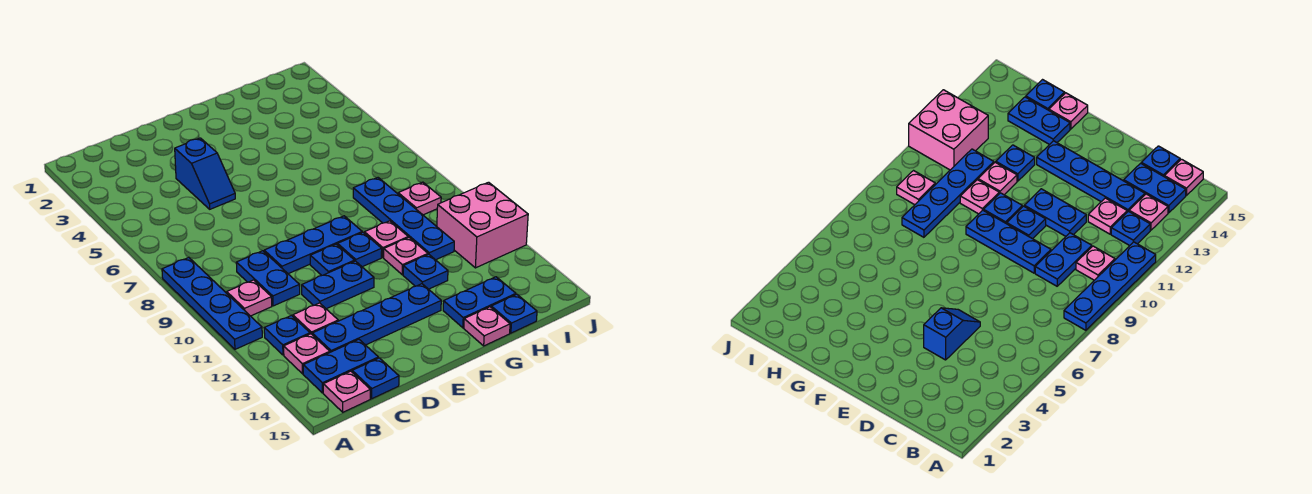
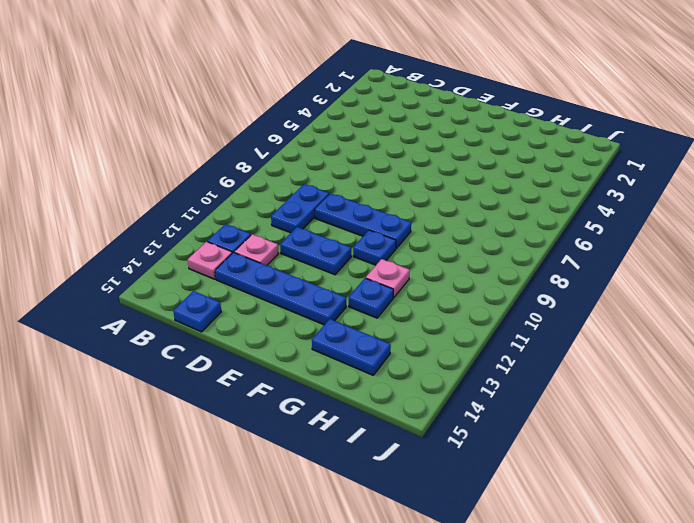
none -> blue 1x4 plate [162,258,262,349]
none -> pink 1x1 plate [227,280,272,316]
none -> blue 1x2 plate [303,340,378,393]

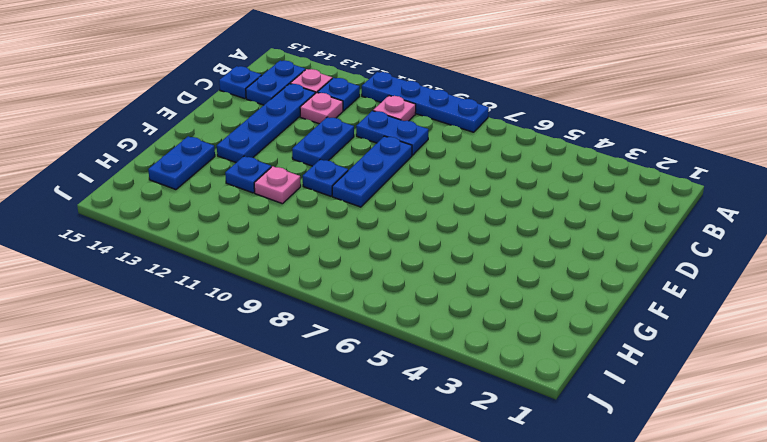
none -> pink 1x1 plate [323,371,370,412]
none -> blue 1x2 slope [175,138,235,209]
none -> blue 1x1 plate [310,244,355,275]

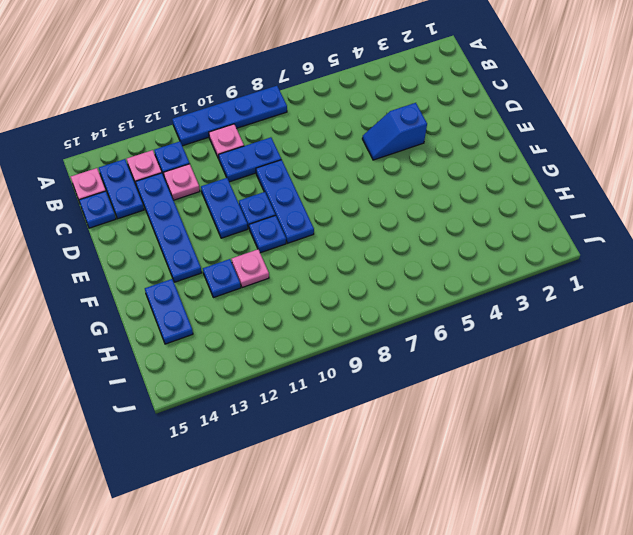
none -> pink 1x1 plate [364,221,408,257]
none -> pink 1x1 plate [464,307,510,346]
none -> blue 1x4 plate [353,178,454,260]

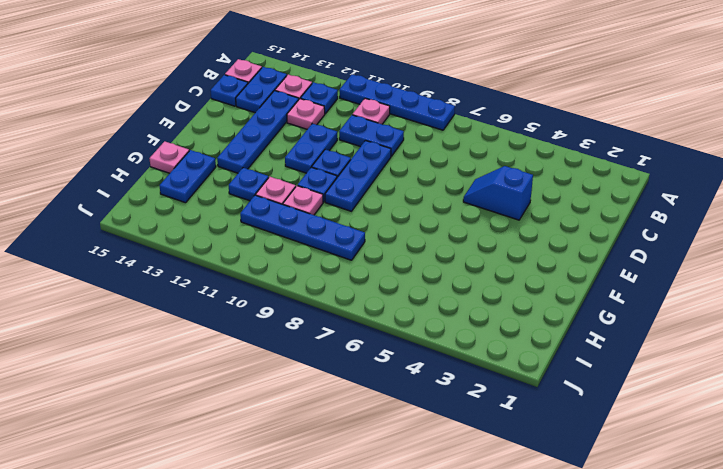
none -> blue 1x1 plate [491,294,537,333]
none -> pink 1x1 plate [398,182,441,215]
none -> pink 2x2 brick [437,182,528,268]

